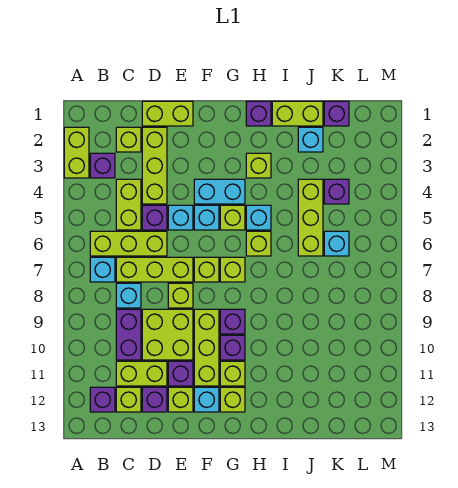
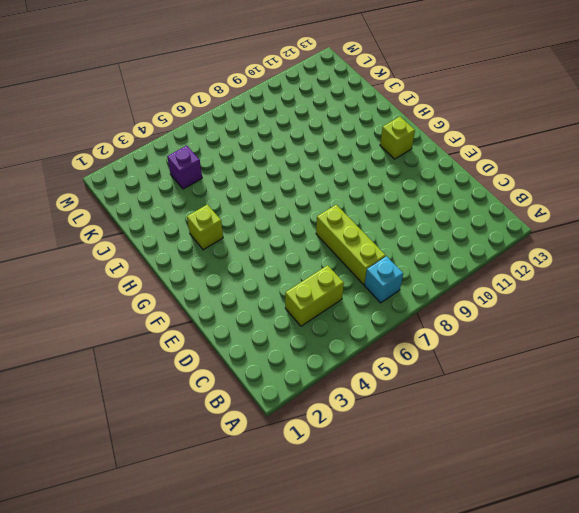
none -> lime 1x2 brick [64,127,89,178]
none -> purple 1x1 brick [90,153,115,178]
none -> lime 1x3 brick [90,231,167,256]
none -> purple 1x1 brick [90,387,115,412]

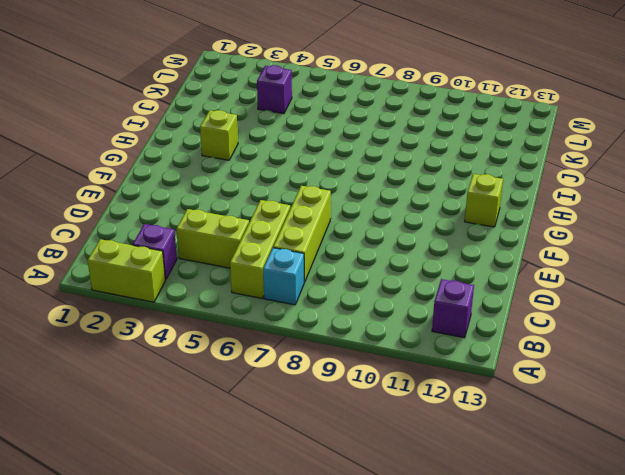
none -> lime 1x1 brick [116,127,141,152]
none -> cyan 1x1 brick [116,283,141,308]
none -> purple 1x2 brick [116,309,141,360]
none -> lime 1x2 brick [116,361,167,386]

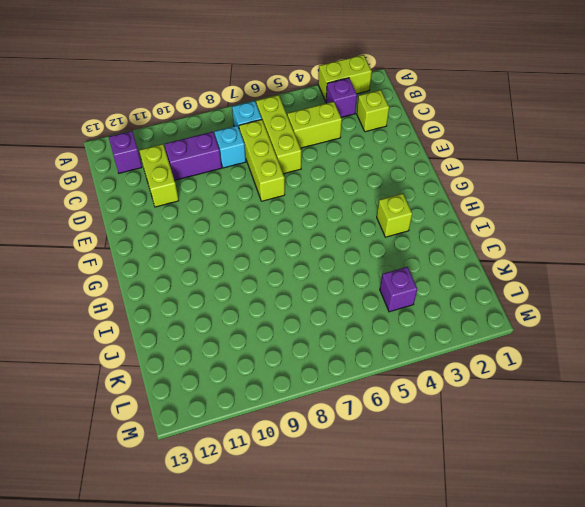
none -> lime 1x1 brick [116,387,141,412]
none -> lime 1x2 brick [142,101,193,126]
none -> lime 1x3 brick [142,127,167,204]
none -> purple 1x1 brick [142,205,167,230]

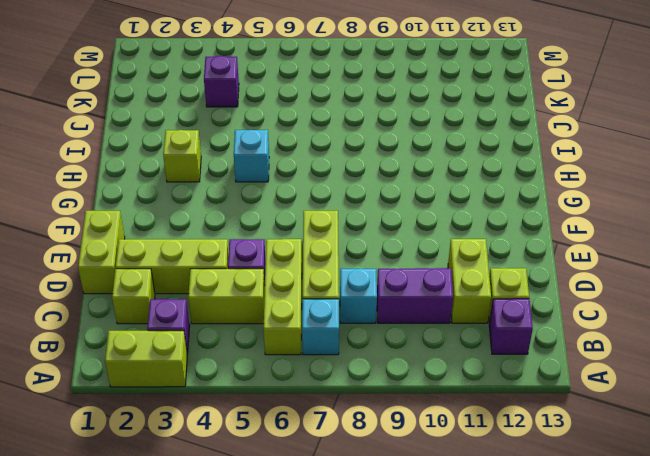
none -> lime 2x2 brick [142,309,193,360]
none -> purple 1x1 brick [142,387,167,412]
none -> cyan 1x1 brick [168,205,193,230]
none -> lime 1x1 brick [168,283,193,308]

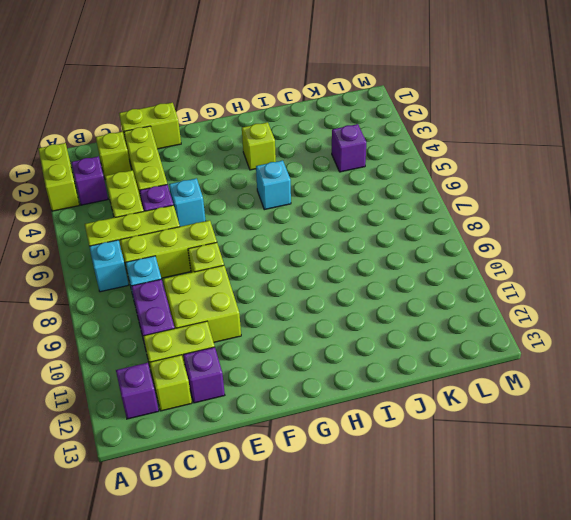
none -> purple 1x1 brick [168,361,193,386]
none -> lime 1x1 brick [168,387,193,412]
none -> cyan 1x2 brick [194,179,245,204]
none -> cyan 1x1 brick [194,205,219,230]

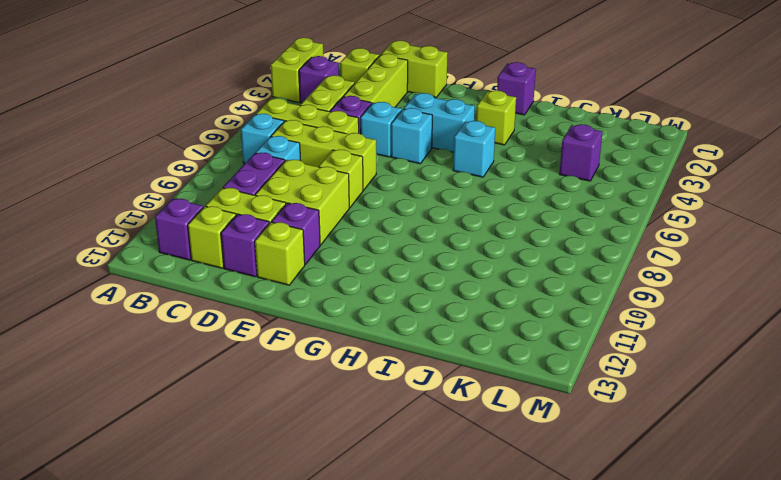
none -> lime 1x1 brick [194,257,219,282]
none -> lime 1x3 brick [194,309,219,386]
none -> cyan 1x1 brick [194,387,219,412]
none -> lime 1x1 brick [220,205,245,230]

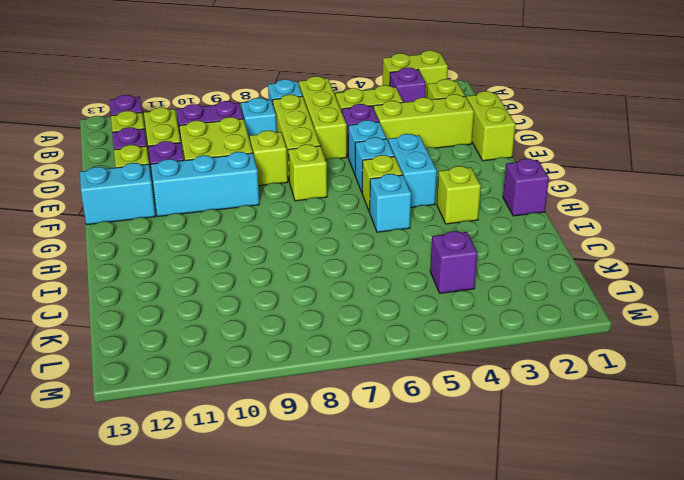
cyan 1x3 brick [151,152,259,217] -> lime 1x3 brick [194,309,219,386]
cyan 1x2 brick [80,163,155,225] -> cyan 1x1 brick [194,387,219,412]
none -> lime 1x1 brick [220,257,245,282]
none -> purple 1x1 brick [220,309,245,334]
none -> purple 1x1 brick [220,335,245,360]
none -> lime 1x1 brick [220,361,245,386]

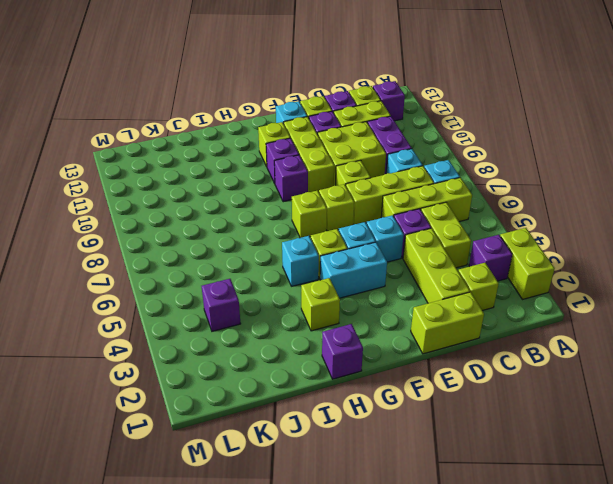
none -> lime 1x1 brick [220,387,245,412]
none -> lime 1x1 brick [246,231,271,256]
none -> lime 1x2 brick [272,101,323,126]
none -> cyan 1x1 brick [298,127,323,152]

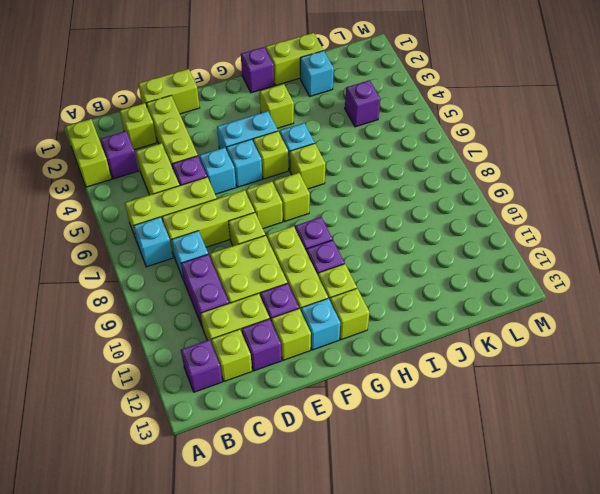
none -> lime 1x3 brick [298,179,323,256]
none -> purple 1x1 brick [324,101,349,126]
none -> cyan 1x1 brick [324,231,349,256]

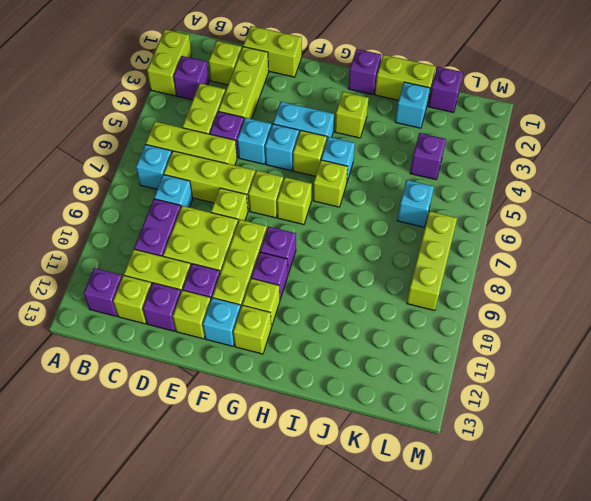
lime 1x3 brick [407,211,457,310] -> lime 1x3 brick moved to [298,179,323,256]

